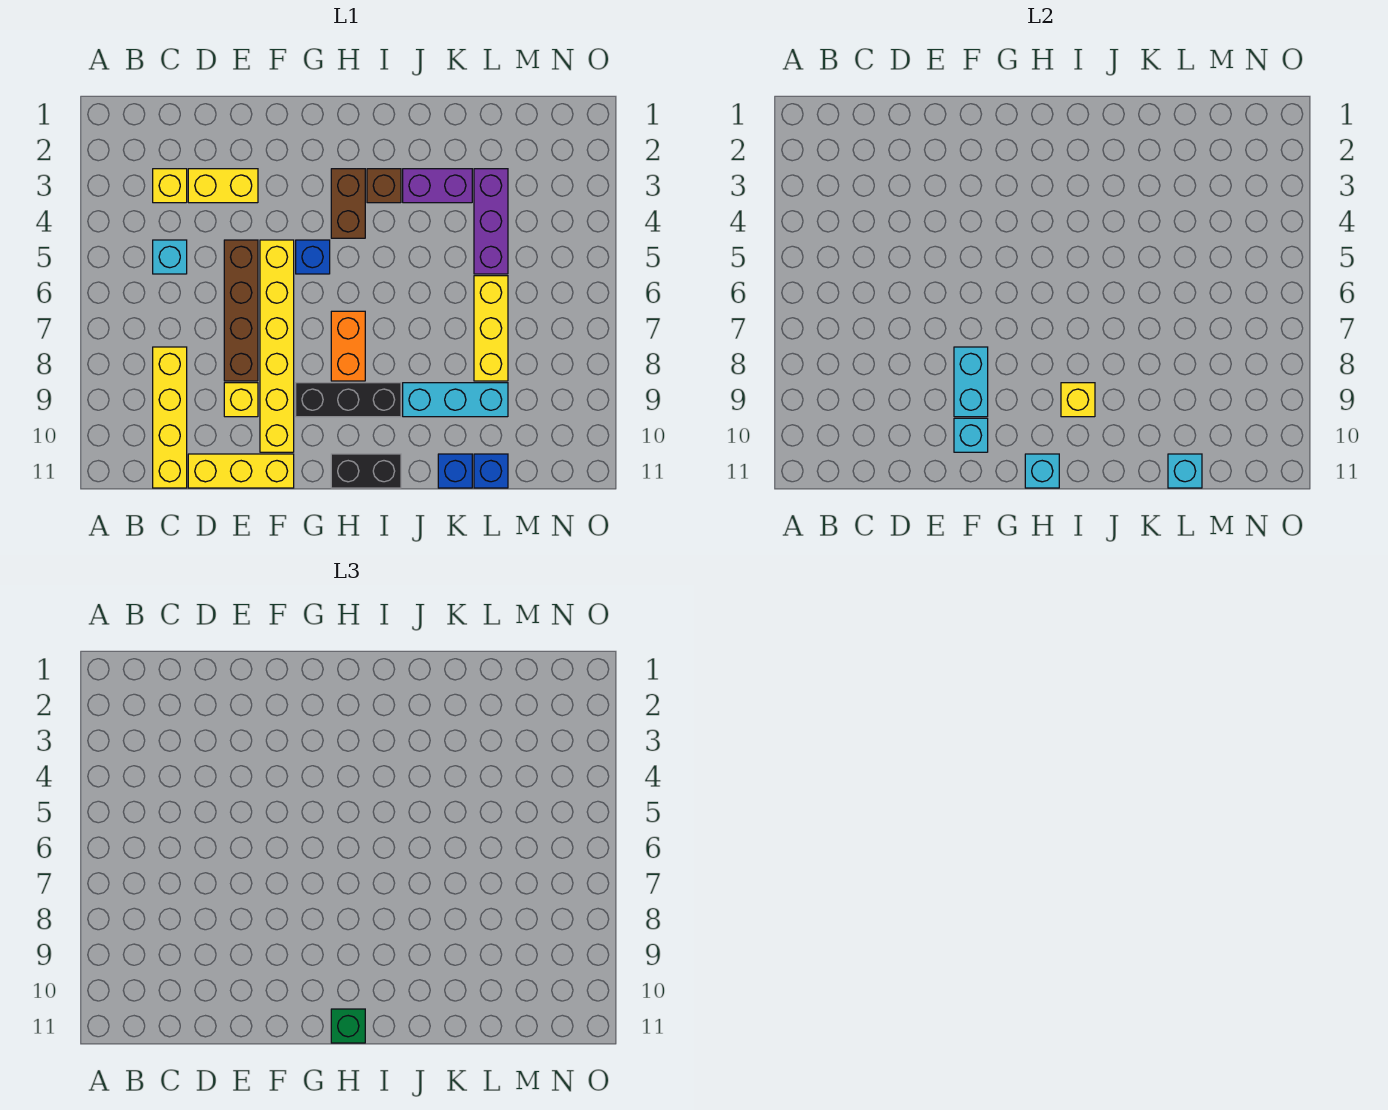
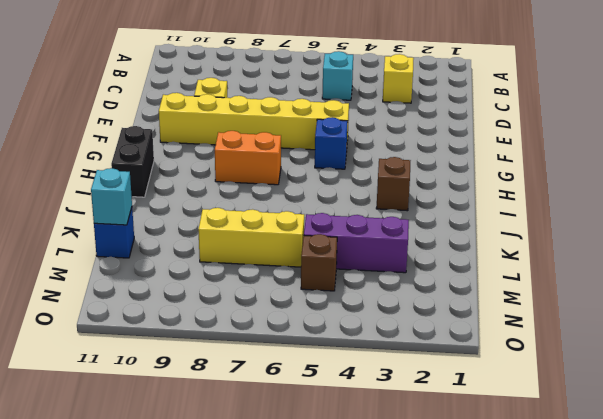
brown 1x1 brick [301,234,337,291] -> none
none -> yellow 1x4 brick [153,347,187,488]
none -> yellow 1x2 brick [188,169,258,203]
none -> yellow 1x3 brick [188,454,294,488]

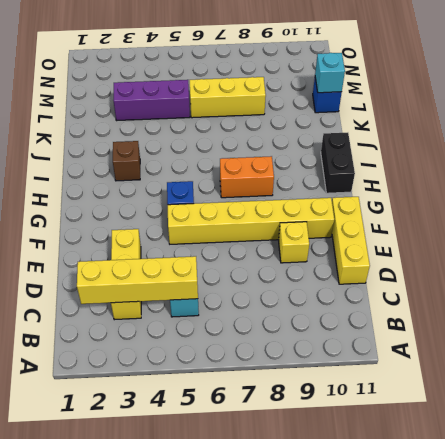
yellow 1x4 brick [77,256,198,304] -> yellow 1x4 brick moved to [153,347,187,488]
none -> brown 1x4 brick [224,240,258,381]
none -> black 1x3 brick [296,383,401,417]
none -> brown 1x2 brick [331,169,365,238]

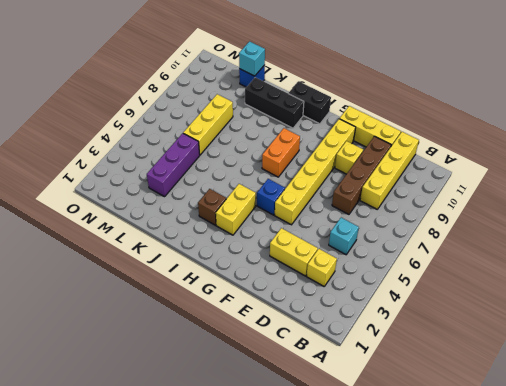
brown 1x4 brick [332,136,391,214] -> brown 1x4 brick moved to [224,240,258,381]
yellow 1x2 brick [216,184,256,235] -> brown 1x2 brick [331,169,365,238]
black 1x3 brick [245,77,304,128] -> black 1x3 brick moved to [296,383,401,417]
none -> purple 1x2 brick [403,169,472,203]
none -> cyan 1x3 brick [403,383,508,417]
none -> blue 1x1 brick [438,454,472,488]

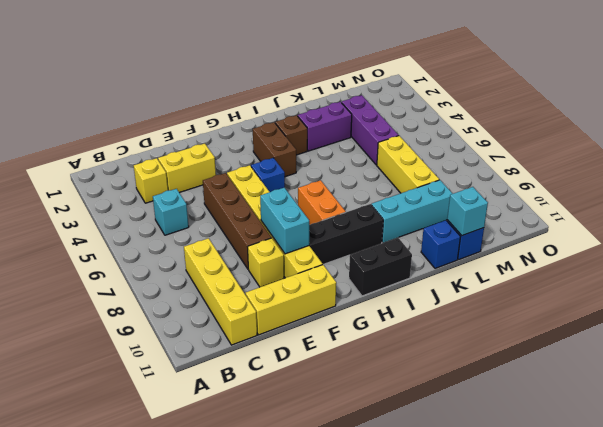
none -> cyan 1x1 brick [954,418,988,452]
none -> cyan 1x1 brick [1025,454,1059,488]
none -> yellow 1x1 brick [1061,383,1095,417]

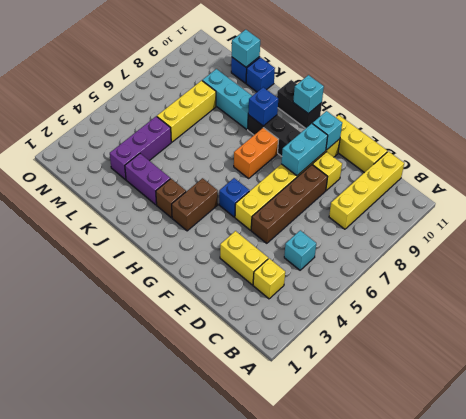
blue 1x1 brick [248,87,278,126] -> yellow 1x1 brick [1061,383,1095,417]
none -> green 1x1 brick [331,1009,365,1043]

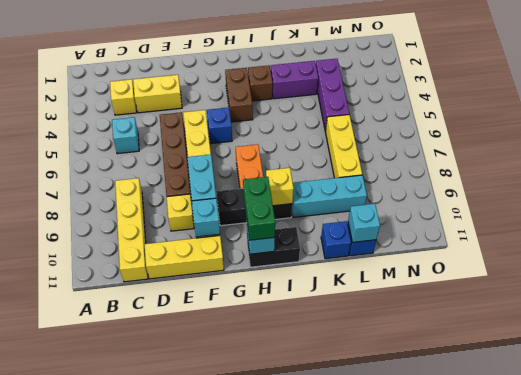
green 1x2 brick [243,177,275,240] -> green 1x1 brick [331,1009,365,1043]

